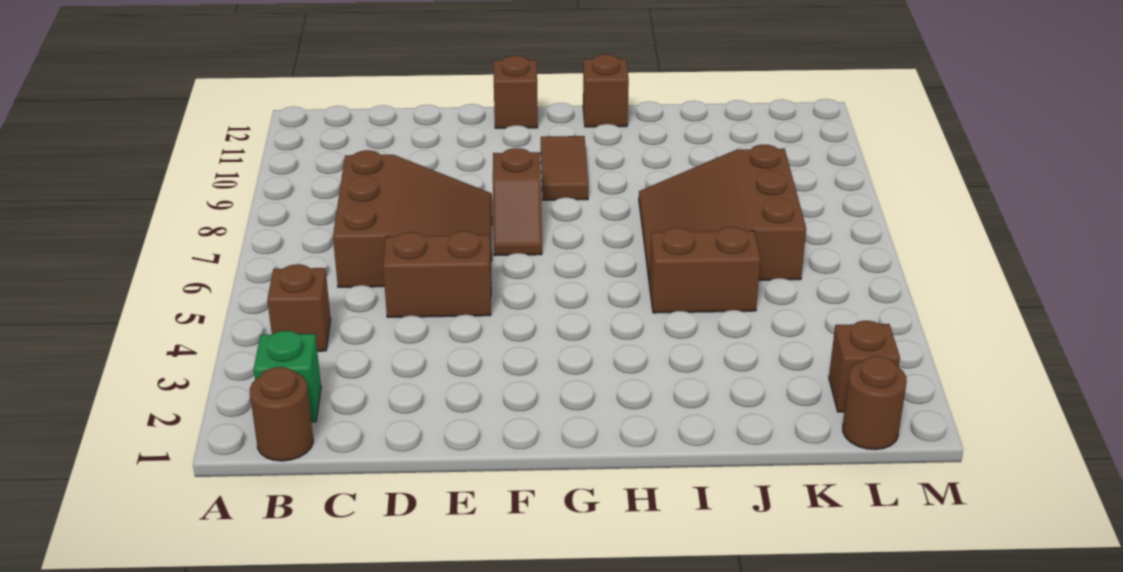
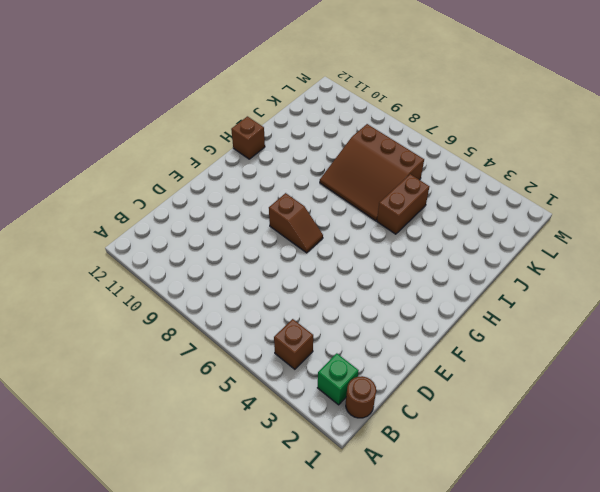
none -> brown 3x3 slope [333,150,492,287]
none -> brown 1x2 brick [383,231,491,317]
none -> brown 1x1 brick [494,56,538,128]

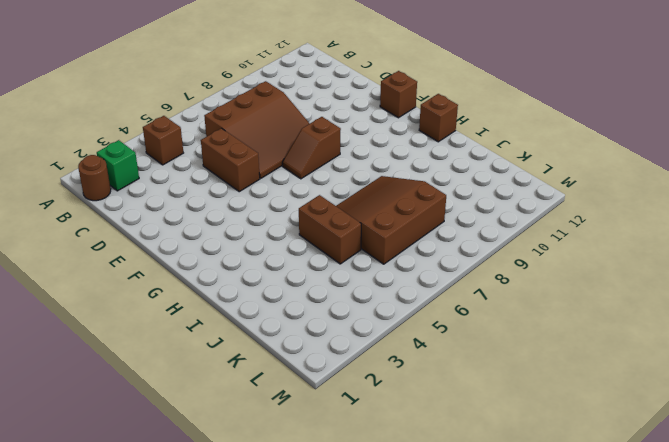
none -> brown 1x2 tile [541,136,588,200]
none -> brown 1x1 round brick [843,356,907,450]
none -> brown 1x1 brick [829,321,900,412]

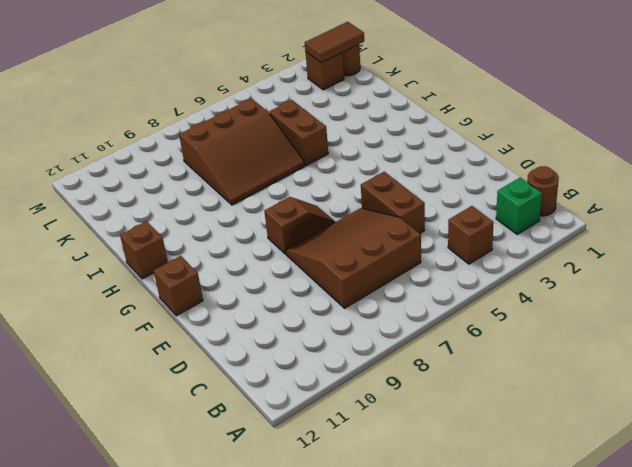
brown 1x2 tile [305,22,364,63] -> brown 1x2 tile moved to [541,136,588,200]

